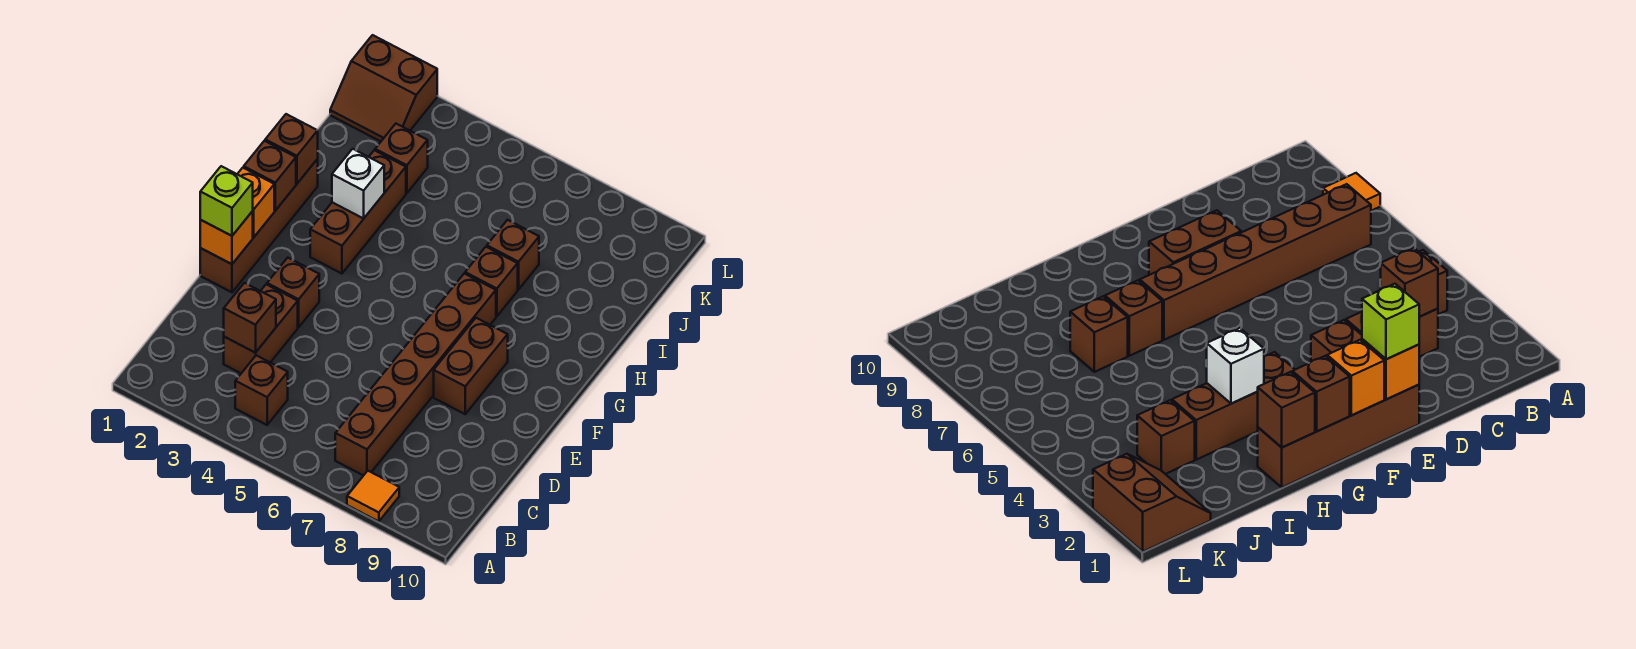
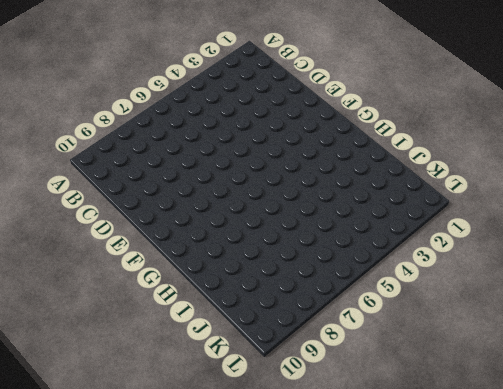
none -> orange 1x1 tile [347,471,399,522]
none -> brown 1x1 brick [235,355,288,425]
none -> brown 1x6 brick [335,274,496,476]

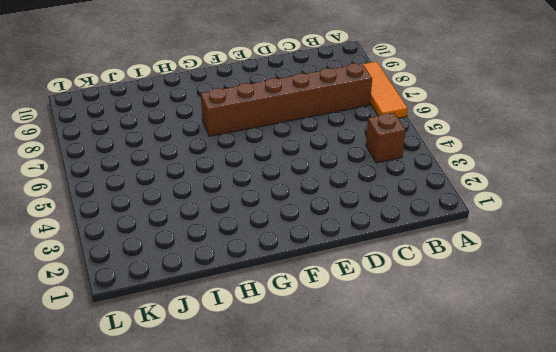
orange 1x3 tile [363,62,408,118] -> orange 1x1 tile [347,471,399,522]
none -> brown 1x2 brick [224,284,298,373]
none -> brown 1x4 brick [200,159,318,292]
none -> brown 1x1 brick [267,258,319,327]

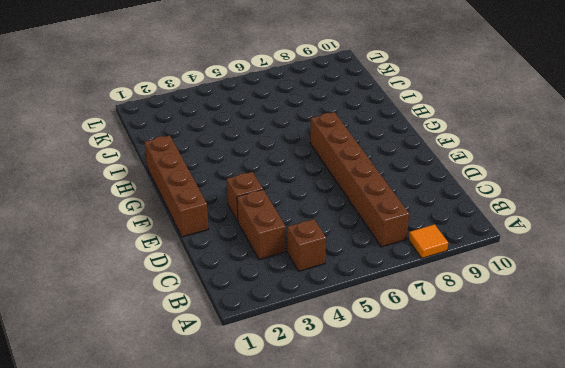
none -> brown 1x2 brick [434,318,508,414]
none -> brown 1x3 brick [310,150,406,274]
none -> brown 1x1 brick [465,247,518,316]

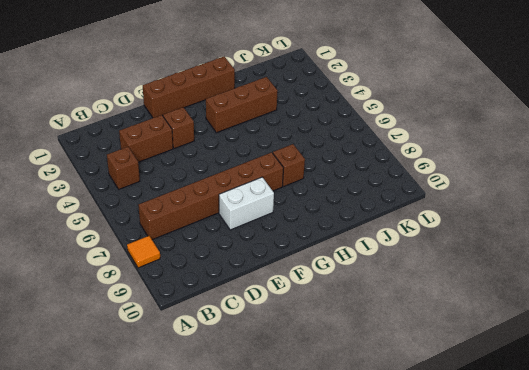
white 1x2 brick [219,177,274,230] -> brown 1x2 brick [434,318,508,414]
none -> brown 1x1 brick [487,220,539,290]
none -> brown 1x1 brick [375,124,428,193]
none -> brown 2x2 slope [330,35,437,141]

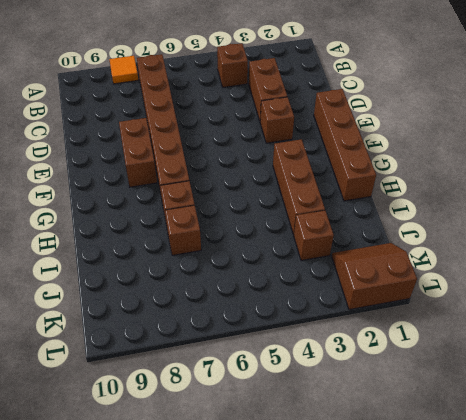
none -> brown 1x1 brick [224,283,276,353]
none -> orange 1x1 brick [200,211,253,264]
none -> orange 1x1 brick [237,168,274,237]

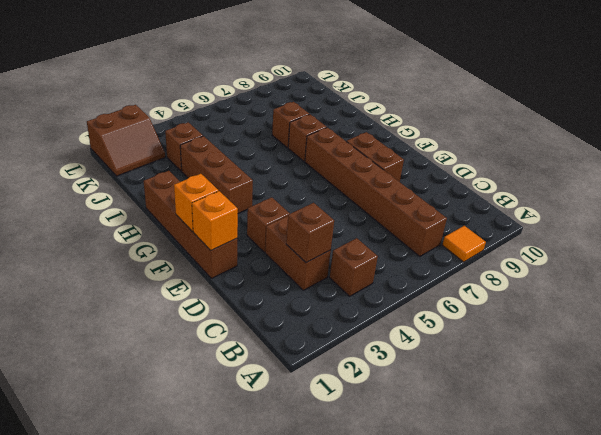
none -> brown 1x1 brick [244,141,296,211]
none -> brown 1x1 brick [265,114,318,184]
none -> white 1x1 brick [332,149,384,219]

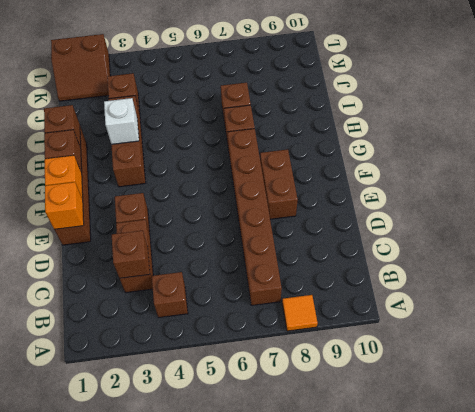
none -> lime 1x1 brick [200,166,253,236]

